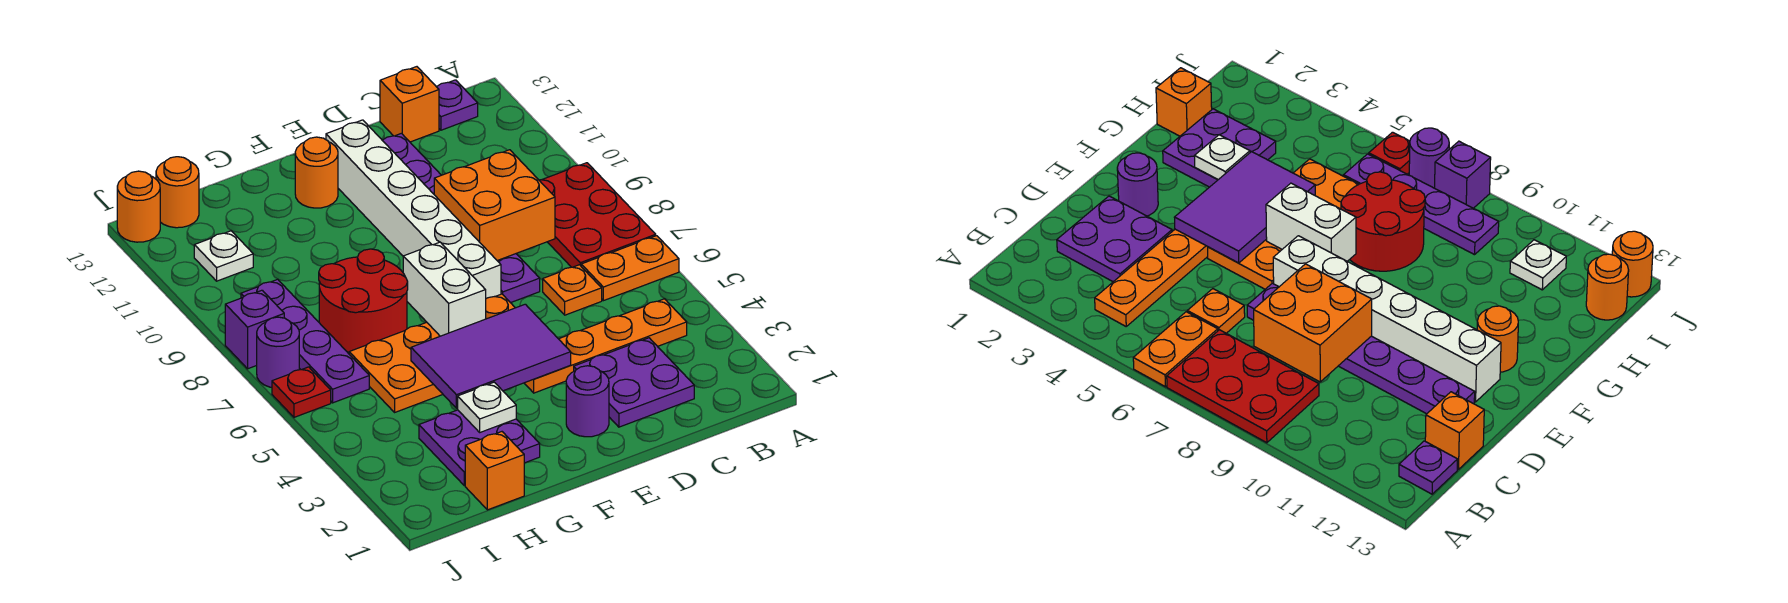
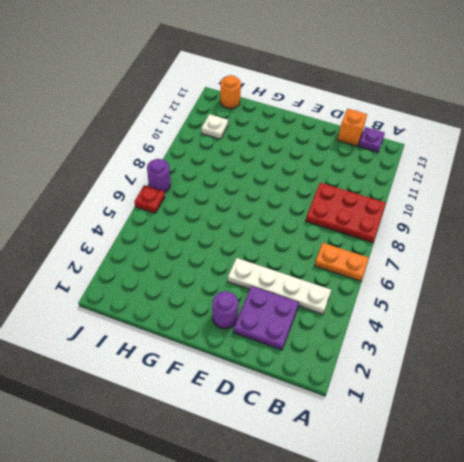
red 2x3 plate [306,183,386,243] -> red 2x3 plate turned to [539,163,656,267]
white 1x4 plate [228,258,331,314] -> orange 1x4 plate [524,299,687,393]
none -> orange 1x1 plate [543,265,602,315]
none -> purple 1x6 plate [382,133,540,303]
none -> orange 2x4 plate [349,294,515,412]

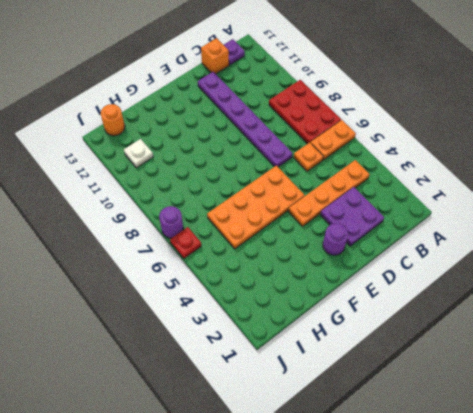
none -> white 1x6 brick [326,120,501,299]
none -> orange 1x1 round brick [295,137,338,208]
none -> purple 2x2 plate [419,410,540,485]

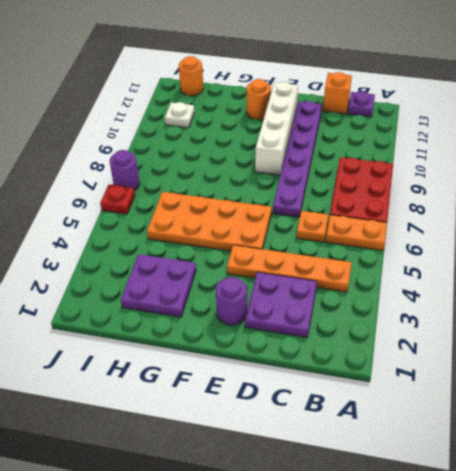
white 1x4 brick [255,82,298,175] -> white 1x6 brick [326,120,501,299]
none -> red 2x2 round brick [319,249,408,352]
none -> orange 1x1 brick [465,432,524,510]
none -> purple 1x4 plate [241,279,369,403]

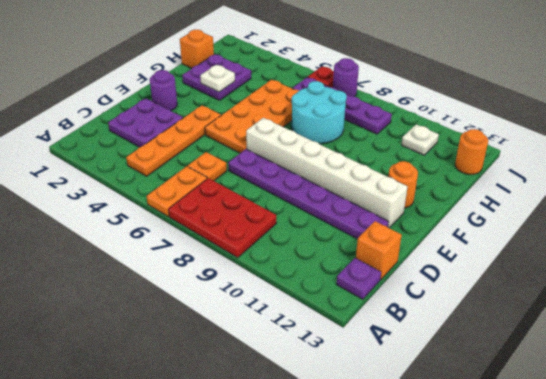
cyan 2x2 round brick [292,81,347,144] -> red 2x2 round brick [319,249,408,352]
none -> purple 1x1 brick [225,290,284,369]
none -> orange 1x1 round brick [117,171,160,242]
none -> orange 2x2 brick [434,150,555,261]

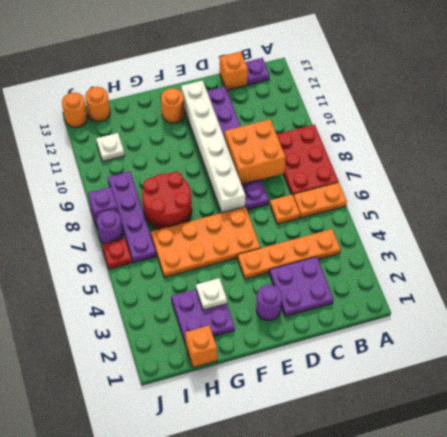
none -> purple 2x3 tile [411,304,571,408]
none -> white 1x2 brick [403,242,486,336]

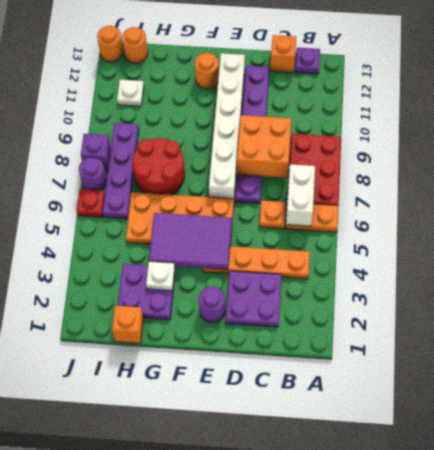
white 1x2 brick [286,164,315,226] -> white 1x2 brick moved to [403,242,486,336]

